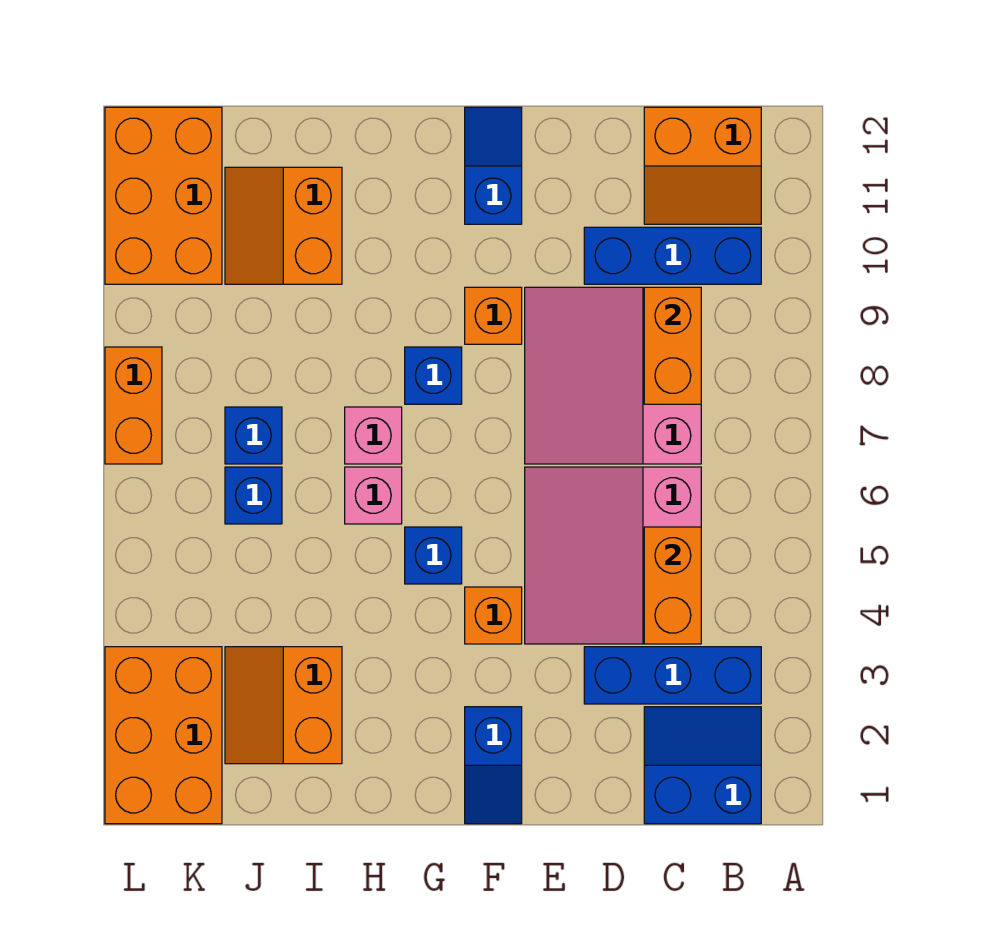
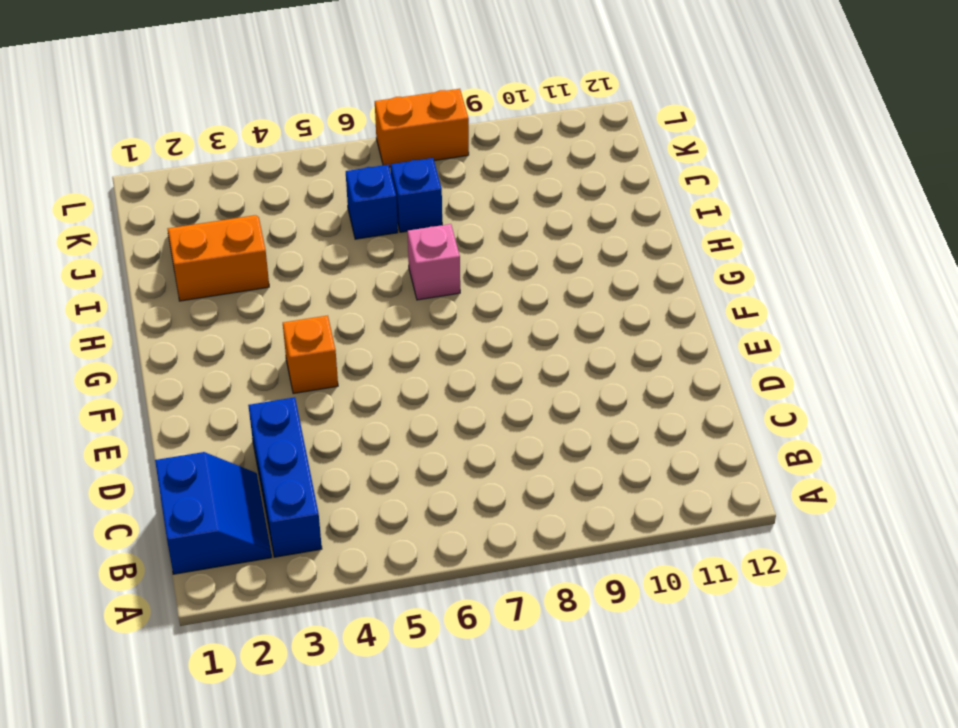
none -> blue 1x3 brick [584,227,761,284]
none -> orange 2x2 slope [644,107,761,224]
none -> pink 3x3 slope [525,467,701,644]

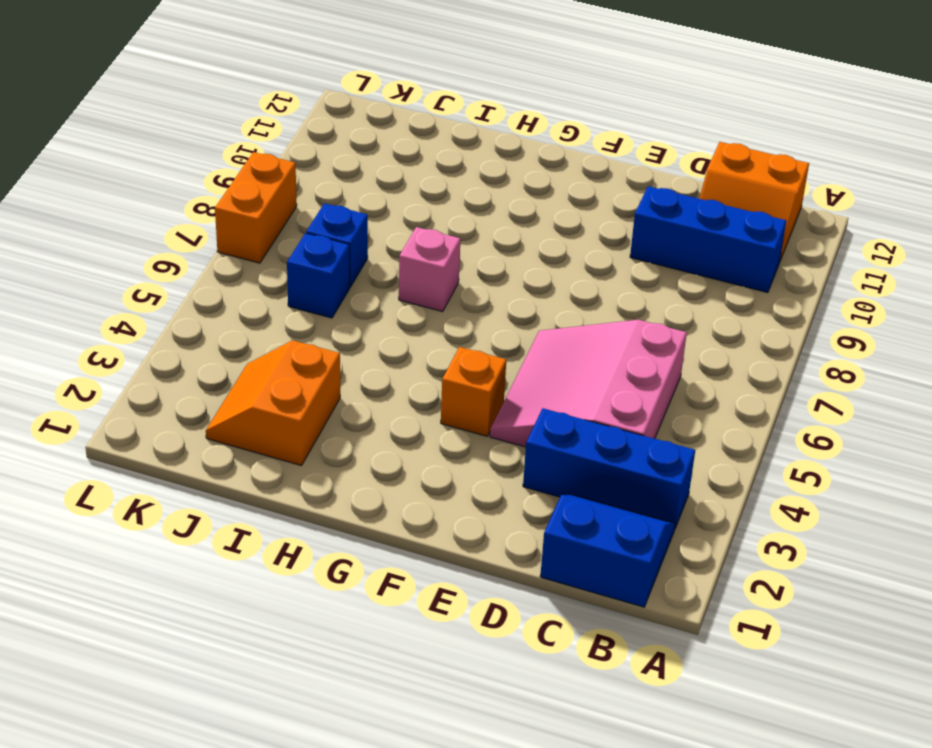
none -> pink 3x3 slope [525,287,701,464]
none -> blue 1x2 slope [465,707,522,824]
none -> orange 1x1 brick [465,287,522,344]

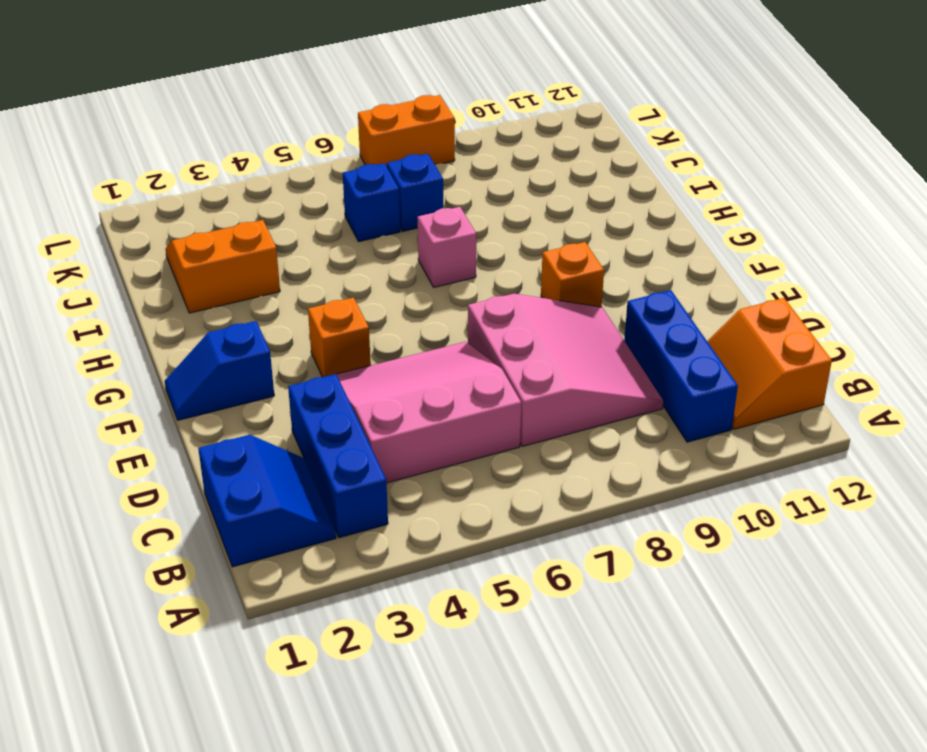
pink 3x3 slope [468,294,663,446] -> pink 3x3 slope turned to [525,287,701,464]
none -> blue 1x2 slope [465,107,522,224]
none -> blue 1x1 brick [405,527,462,584]
none -> blue 1x1 brick [405,347,462,404]

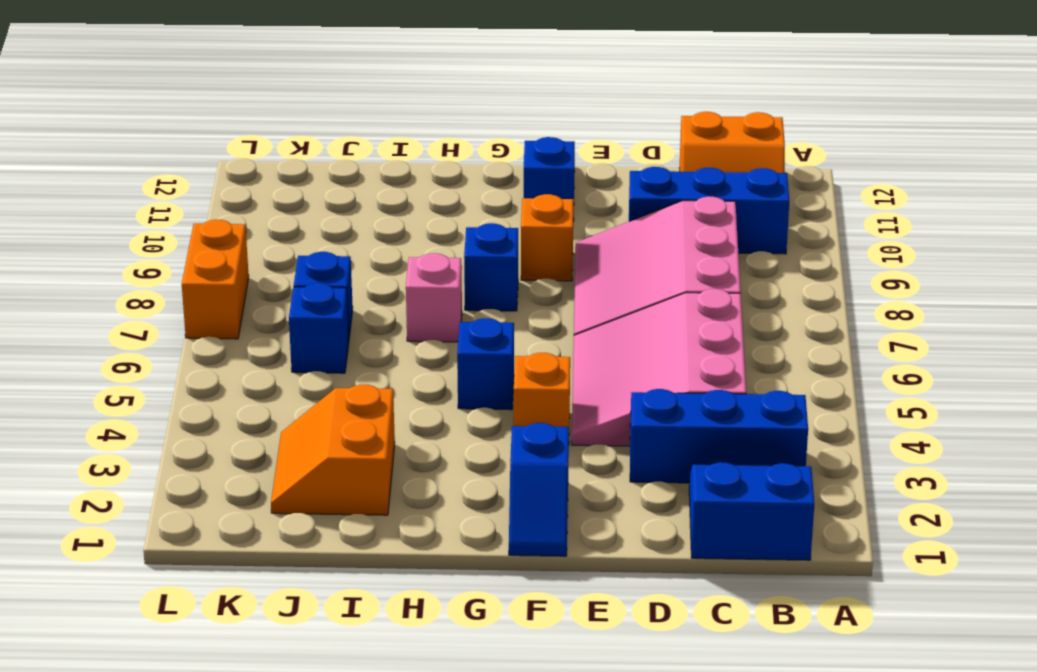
none -> pink 1x1 brick [345,467,402,524]
none -> orange 2x2 slope [225,167,342,284]
none -> orange 2x3 brick [105,647,222,824]

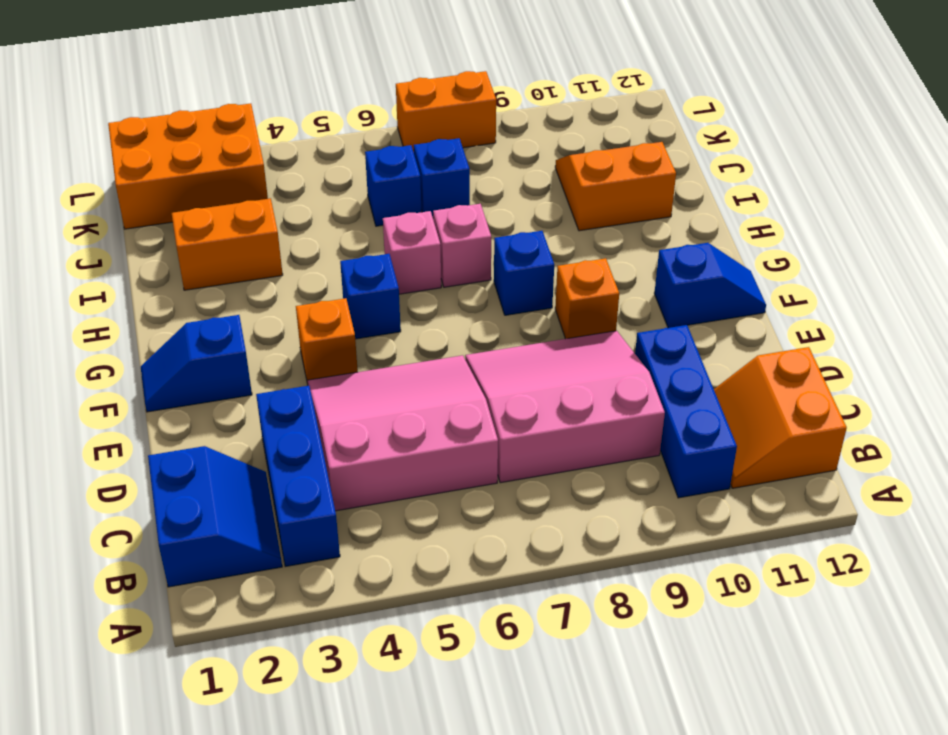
none -> orange 2x3 brick [105,107,222,284]
none -> orange 1x2 brick [644,527,701,644]
none -> orange 1x2 brick [644,287,701,404]

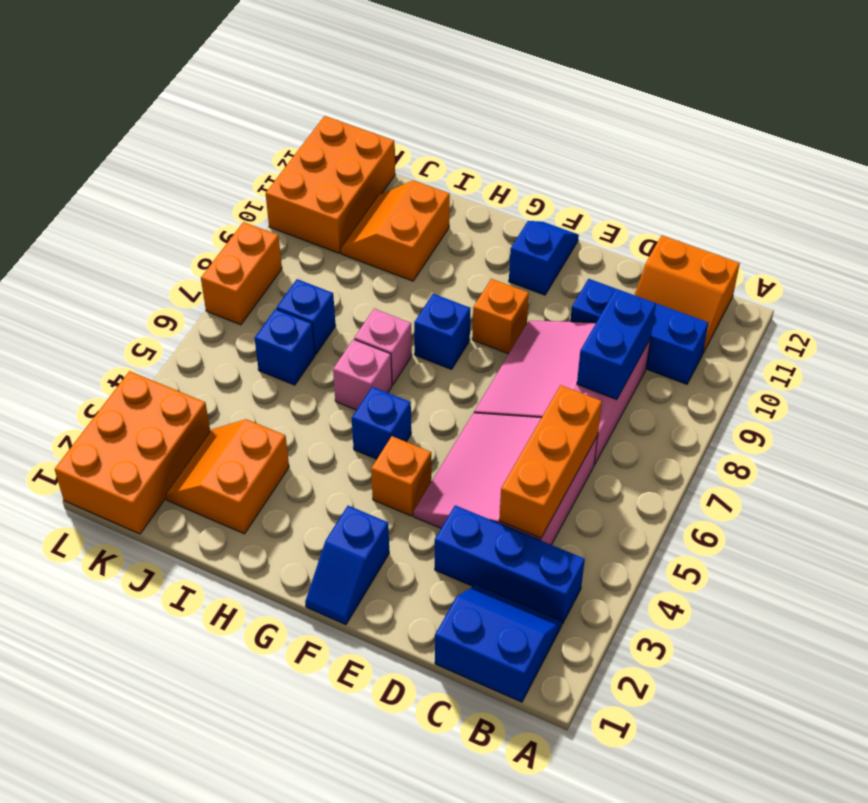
orange 1x3 brick [499,385,602,538] -> orange 1x2 brick [644,527,701,644]
blue 1x2 brick [577,289,656,400] -> orange 1x2 brick [644,287,701,404]

